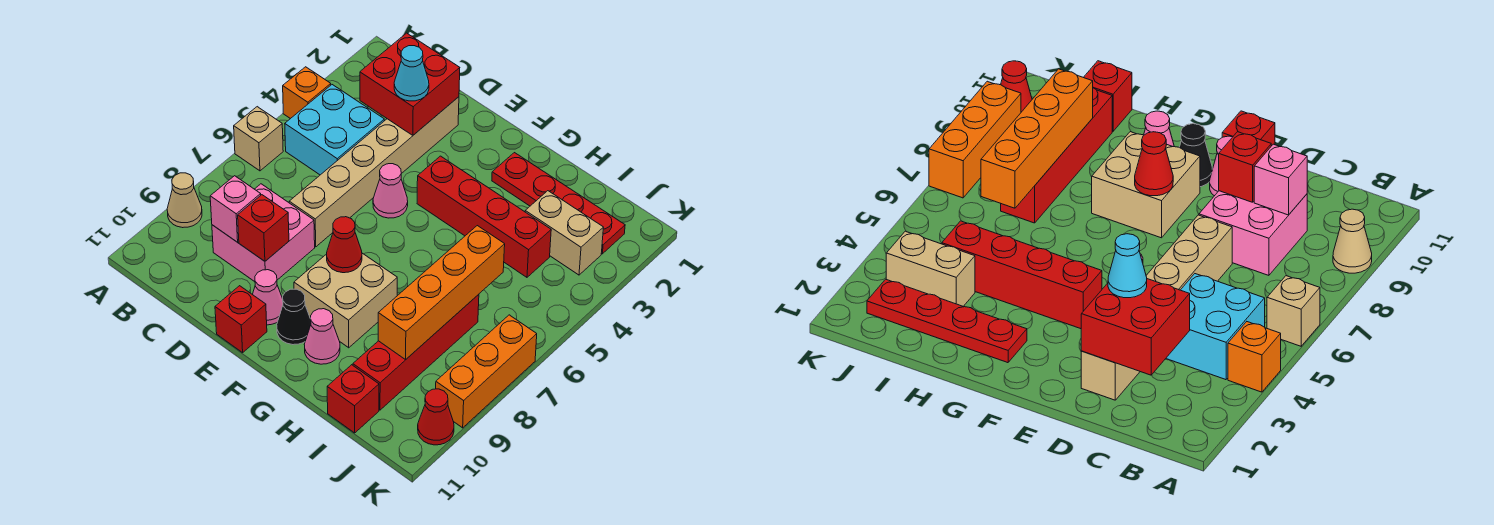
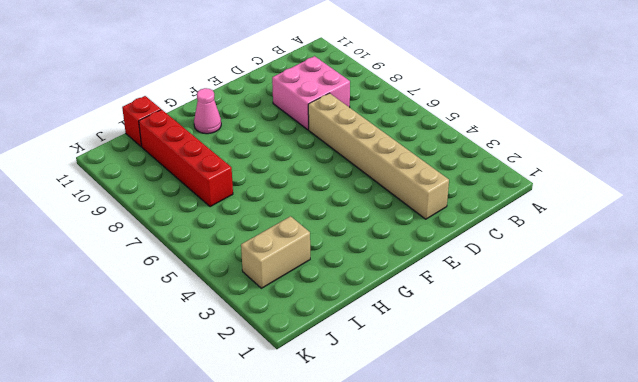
none -> orange 1x1 brick [283,67,331,119]
none -> tan 1x1 brick [234,107,283,171]
none -> tan 1x1 cone [167,173,202,228]

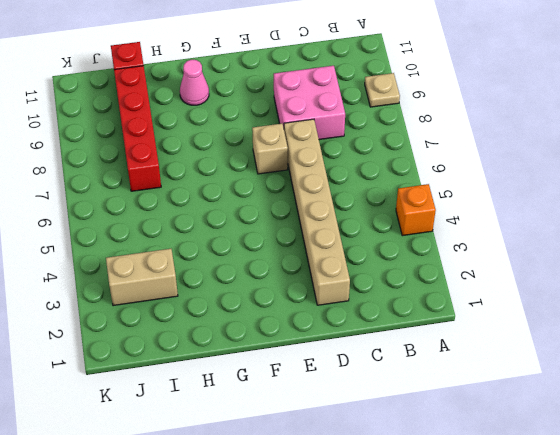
tan 1x1 plate [365,73,400,107] -> tan 1x1 cone [167,173,202,228]
tan 1x1 brick [252,124,288,174] -> tan 1x1 brick moved to [234,107,283,171]
none -> cyan 2x2 brick [285,85,384,175]
none -> pink 1x1 cone [373,164,408,218]
none -> pink 1x1 cone [253,270,283,325]

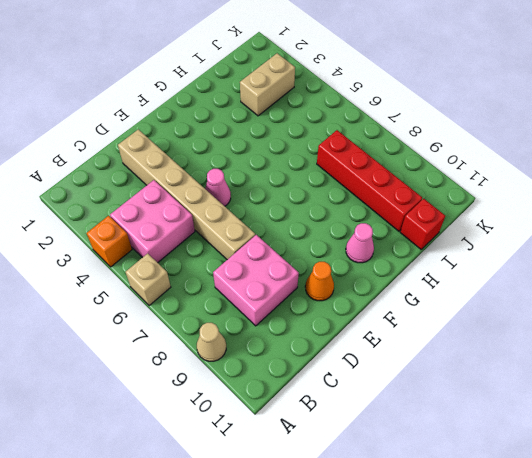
pink 2x2 brick [110,180,195,263] -> cyan 2x2 brick [285,85,384,175]
orange 1x1 cone [305,262,334,301] -> pink 1x1 cone [253,270,283,325]
none -> red 1x1 brick [215,286,267,353]
none -> red 1x4 brick [417,156,551,277]
none -> tan 2x2 brick [294,253,397,348]

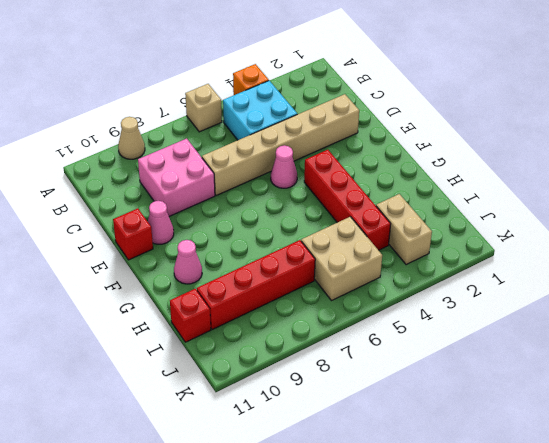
tan 2x2 brick [301,217,382,300] -> tan 2x2 brick moved to [294,253,397,348]
none -> black 1x1 cone [277,289,311,345]
none -> red 1x4 plate [492,153,625,254]
none -> orange 1x3 brick [436,315,537,428]

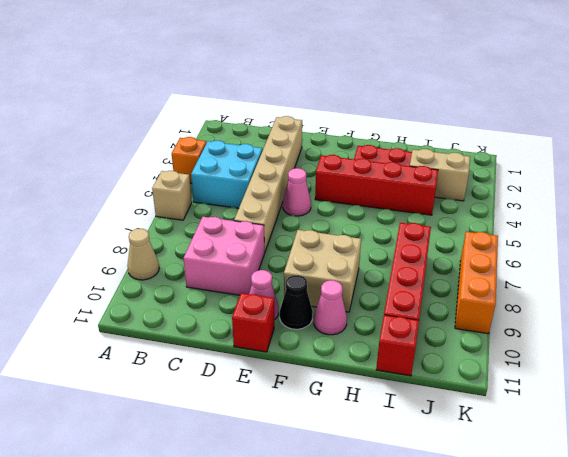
none -> red 1x1 cone [418,389,454,445]
none -> red 2x2 brick [360,33,460,135]
none -> pink 1x1 brick [210,176,261,242]

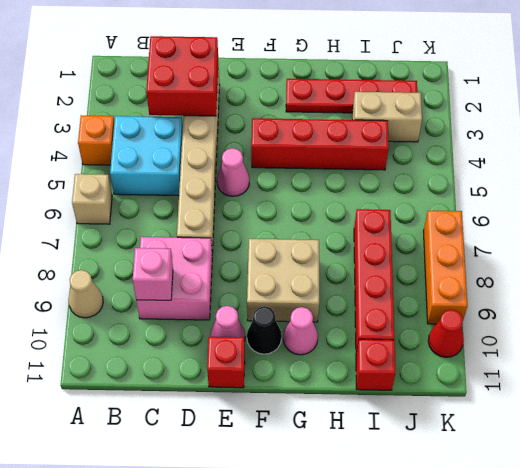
none -> red 1x1 brick [238,195,289,261]
none -> red 1x1 cone [327,217,362,273]
none -> orange 1x4 brick [378,226,505,360]

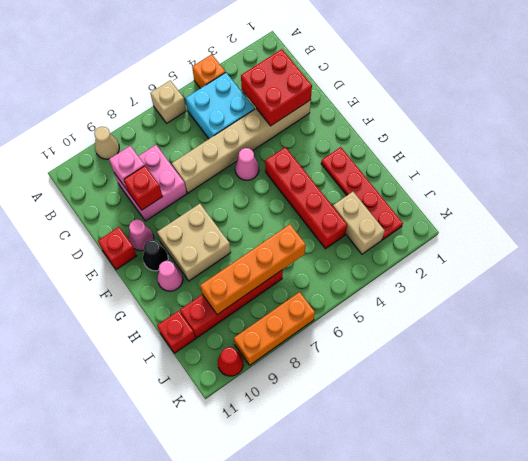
none -> red 1x1 cone [327,217,362,273]
none -> cyan 1x1 cone [394,46,429,101]

